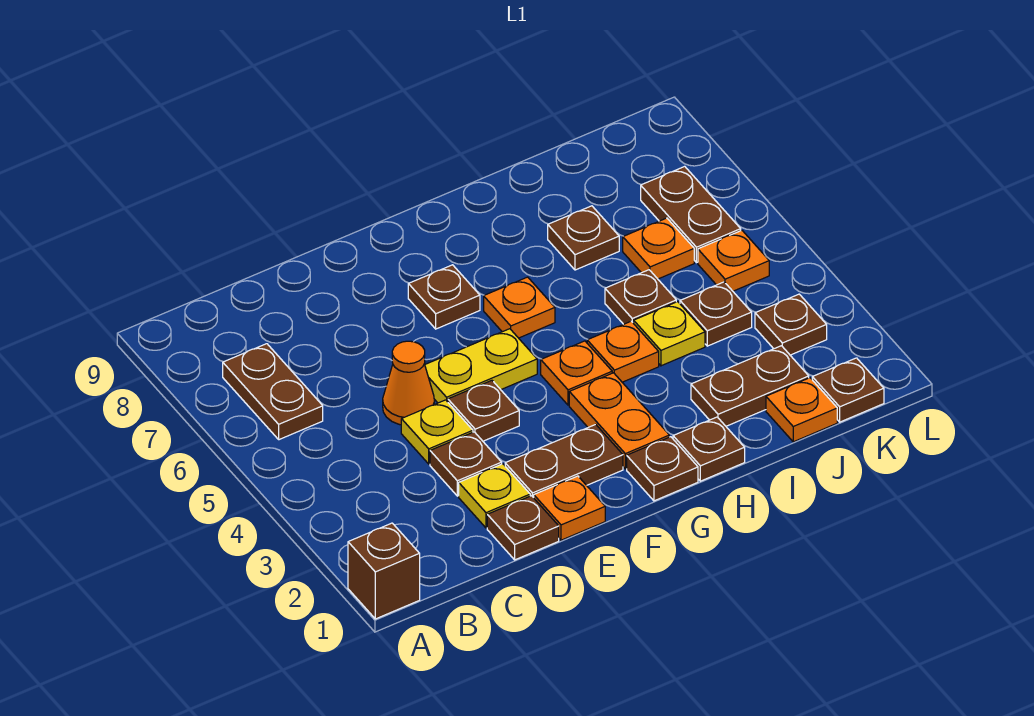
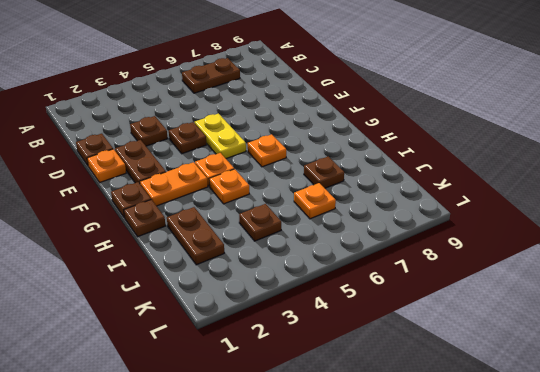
none -> brown 1x1 brick [348,523,420,619]
none -> yellow 1x1 plate [459,464,530,528]
none -> yellow 1x1 plate [401,400,473,464]

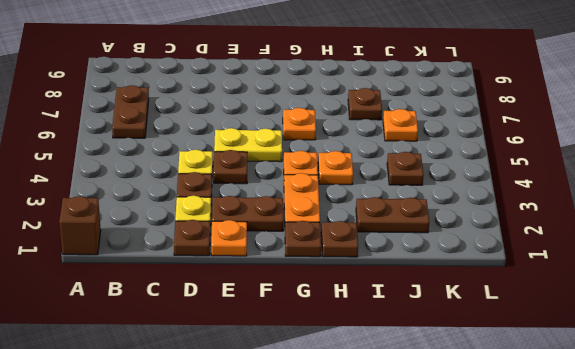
none -> orange 1x1 cone [383,341,434,425]
none -> brown 1x1 plate [408,265,480,329]
none -> yellow 1x1 plate [634,302,705,366]

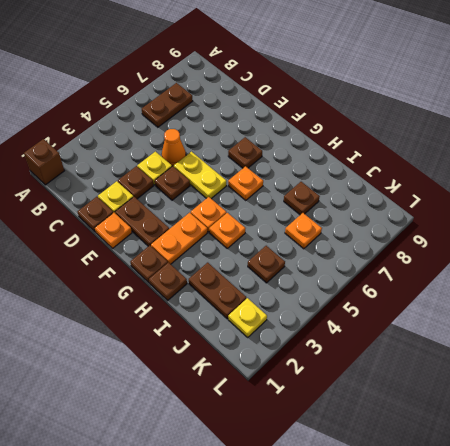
yellow 1x1 plate [228,298,267,337] -> yellow 1x1 plate moved to [634,302,705,366]
none -> brown 1x1 plate [605,270,676,324]
none -> orange 1x1 plate [766,378,837,442]
none -> brown 1x1 plate [812,358,884,422]

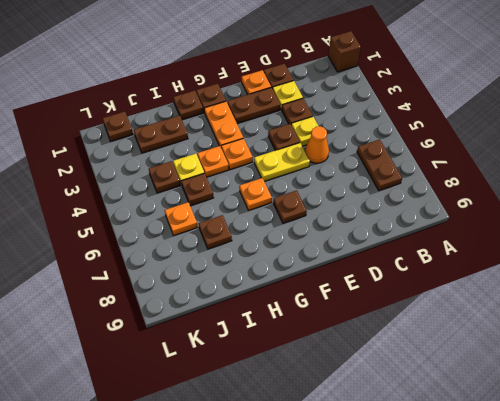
none -> orange 1x1 plate [766,378,837,442]
none -> brown 1x1 plate [755,294,827,355]
none -> orange 1x1 plate [698,230,769,291]

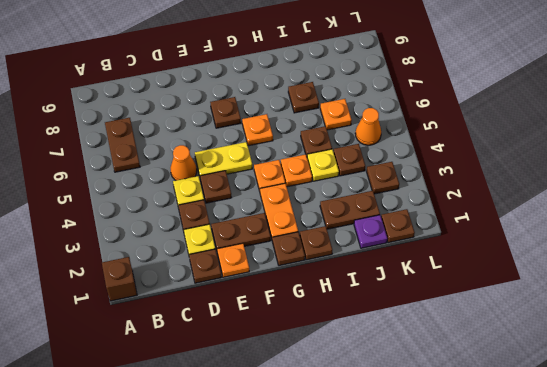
purple 1x1 plate [354,215,387,248] -> orange 1x1 plate [766,378,837,442]
orange 1x1 cone [355,108,381,145] -> orange 1x1 plate [698,230,769,291]
none -> brown 1x2 plate [641,166,741,263]

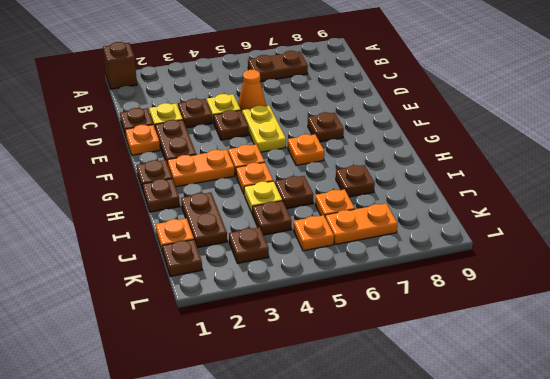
orange 1x2 plate [325,204,397,245] -> brown 1x2 plate [641,166,741,263]

